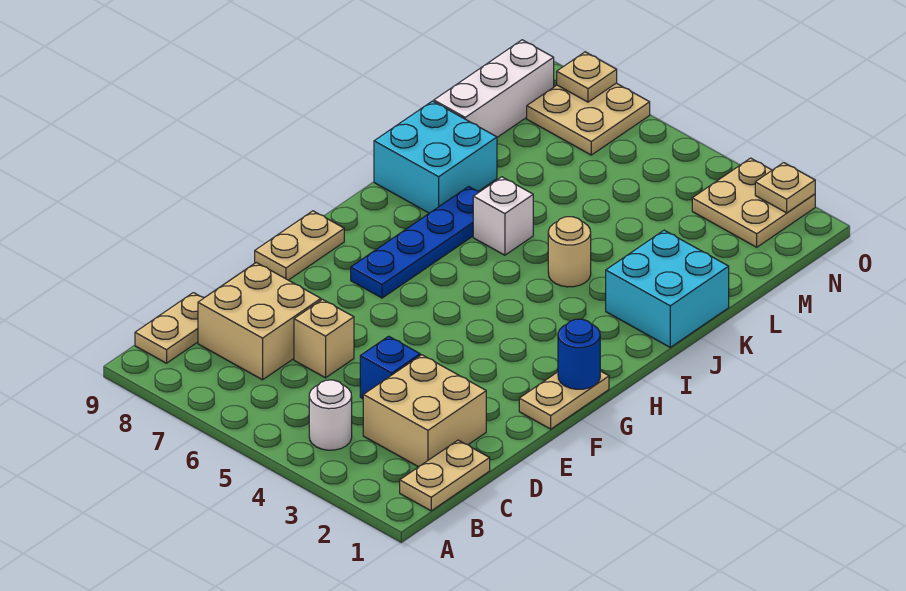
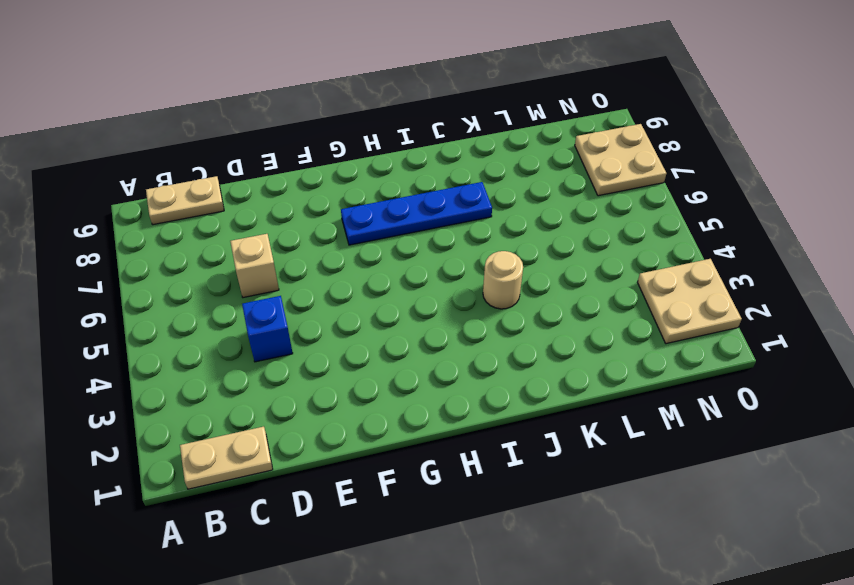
none -> white 1x1 round brick [309,380,352,450]
none -> tan 2x2 brick [363,355,486,467]
none -> tan 2x2 brick [198,263,321,380]

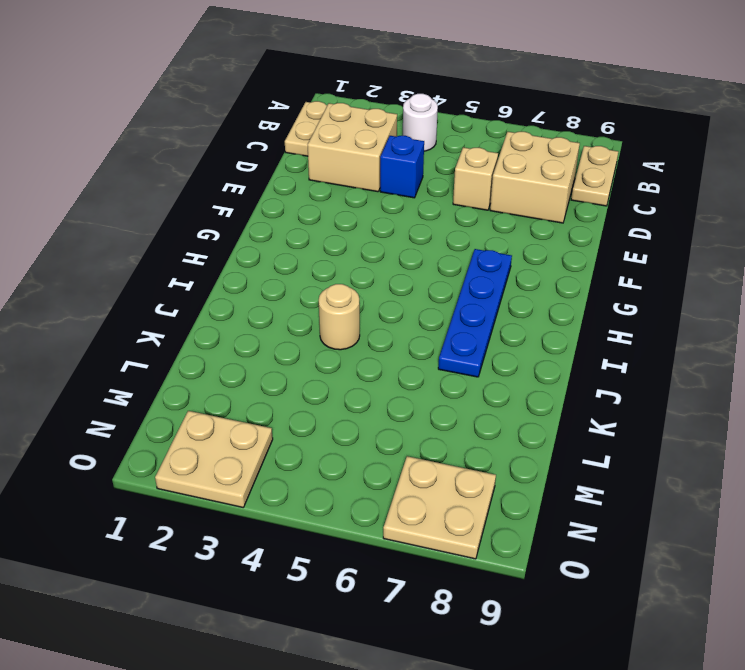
none -> tan 1x2 plate [519,371,609,429]
none -> tan 1x2 plate [255,211,344,280]
none -> cyan 2x2 brick [606,230,729,347]

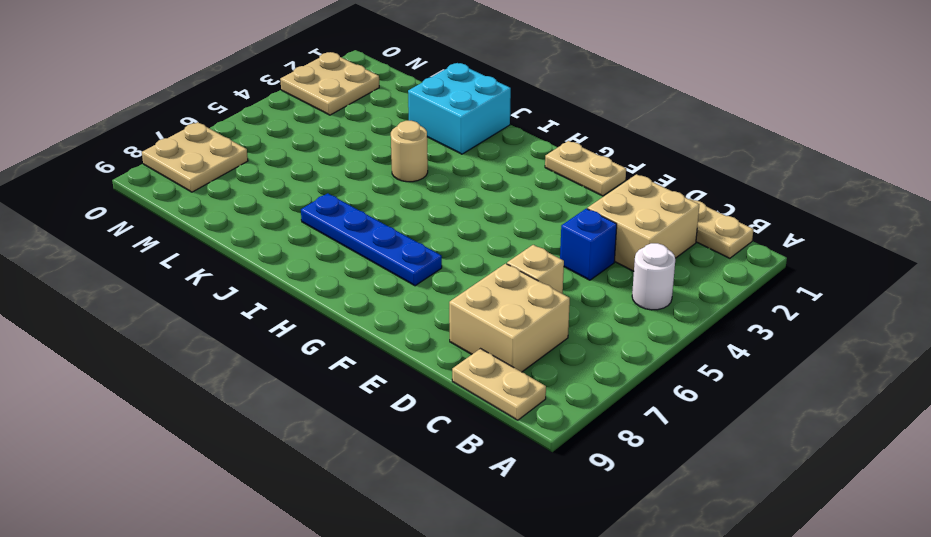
none -> tan 1x2 plate [255,211,344,280]
none -> white 1x1 brick [473,177,533,255]
none -> cyan 2x2 brick [374,101,497,213]

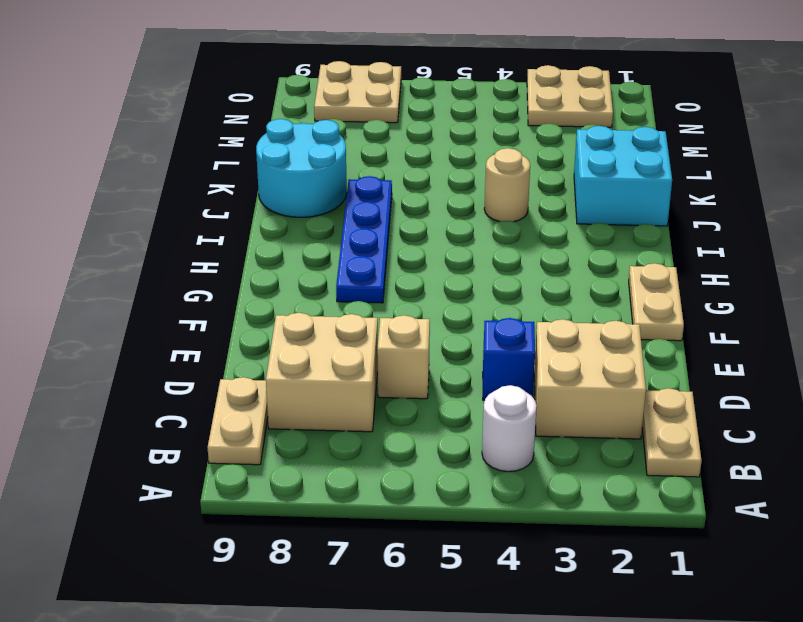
cyan 2x2 round brick [256,119,347,217] -> cyan 2x2 brick [374,101,497,213]
none -> tan 1x2 plate [255,211,344,280]
none -> white 1x1 brick [473,177,533,255]
none -> white 1x3 brick [434,40,554,137]

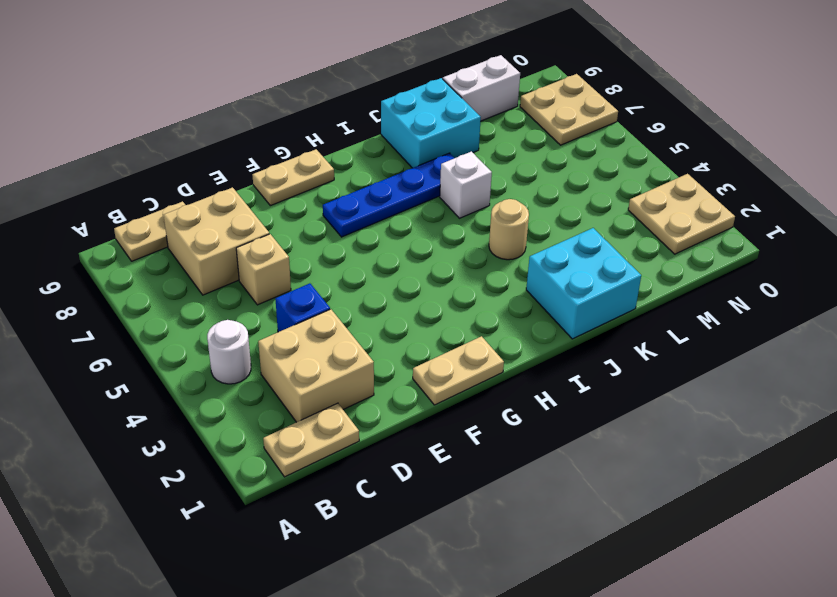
white 1x2 brick [443,55,520,121] -> white 1x3 brick [434,40,554,137]
none -> blue 1x1 round brick [558,319,600,389]
none -> tan 1x1 plate [755,163,815,213]
none -> tan 1x1 plate [557,52,617,102]

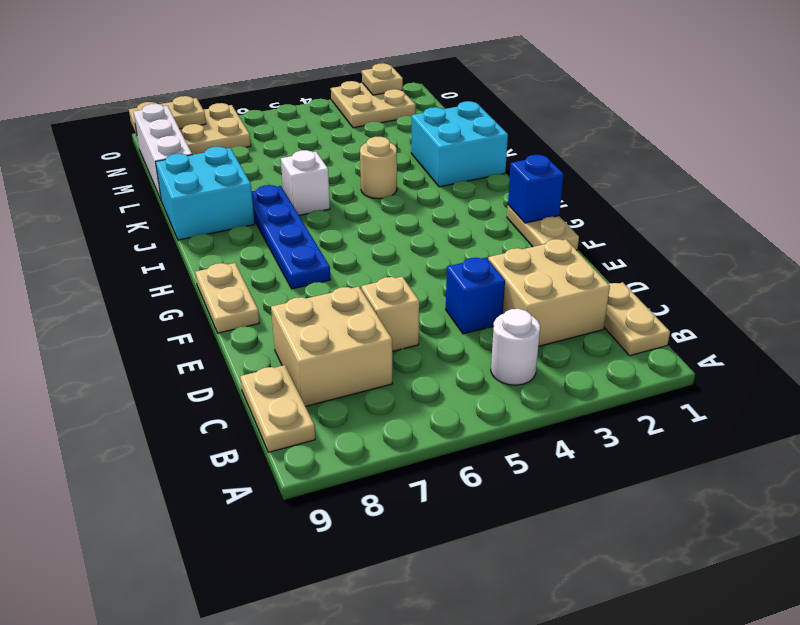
blue 1x1 brick [508,155,564,223] -> blue 1x1 round brick [558,319,600,389]
tan 1x2 plate [129,96,206,135] -> tan 1x1 plate [557,52,617,102]

